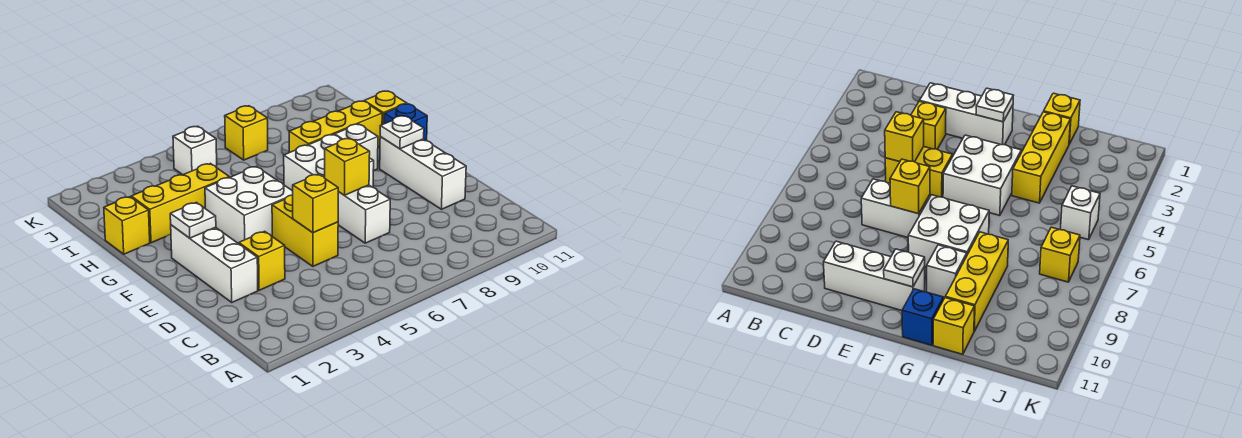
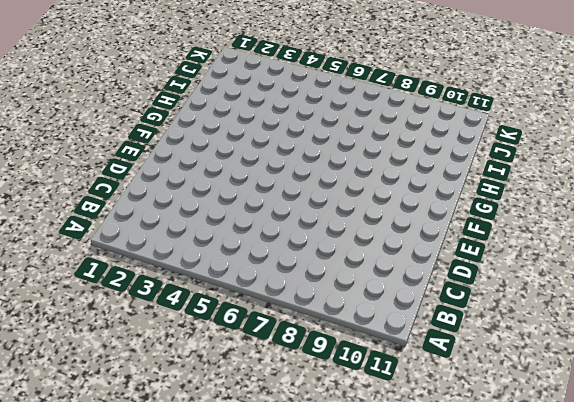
none -> white 1x3 brick [171,225,258,302]
none -> yellow 1x1 brick [239,231,285,290]
none -> yellow 1x2 brick [272,195,338,266]

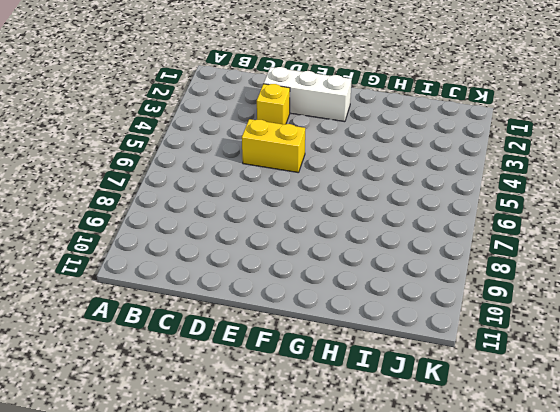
none -> white 1x2 brick [338,185,390,243]
none -> white 1x3 brick [380,137,466,209]
none -> white 2x2 brick [205,166,293,244]

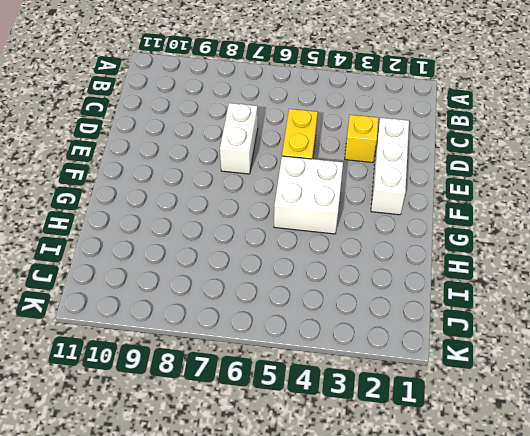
none -> white 1x3 brick [380,137,466,209]
none -> white 2x2 brick [284,135,374,191]
none -> white 1x1 brick [335,124,378,171]

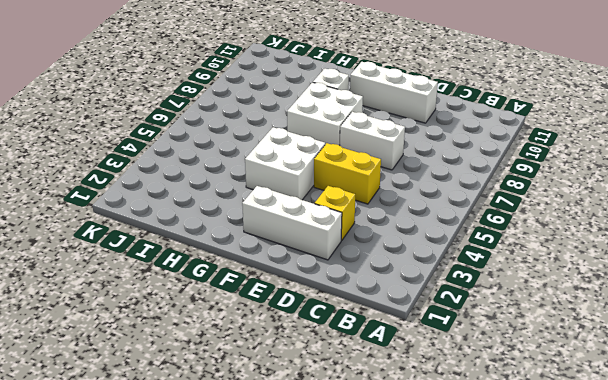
none -> blue 1x1 brick [384,104,427,141]
none -> yellow 1x1 brick [104,197,150,254]
none -> yellow 1x3 brick [131,164,229,243]

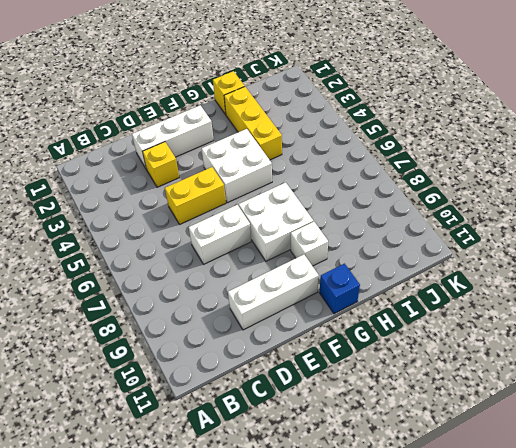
none -> yellow 1x3 brick [289,101,382,153]
none -> yellow 1x1 brick [364,91,407,125]
none -> white 1x1 brick [173,126,217,175]

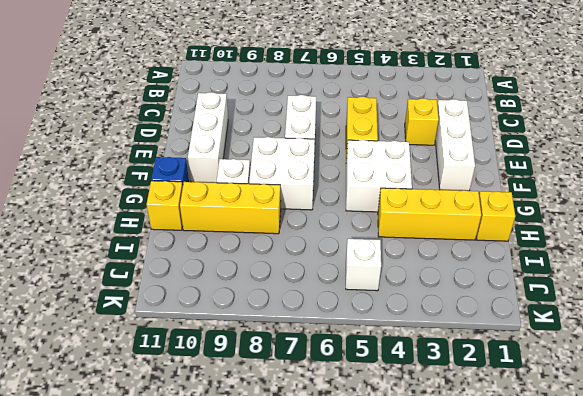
none -> yellow 1x1 brick [225,106,268,160]
none -> yellow 1x1 brick [293,174,338,233]
none -> yellow 1x1 brick [325,138,370,195]

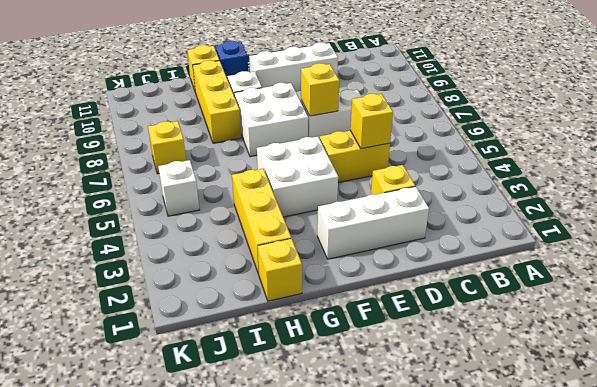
none -> white 1x1 plate [170,202,216,238]
none -> white 1x1 plate [380,116,424,149]

